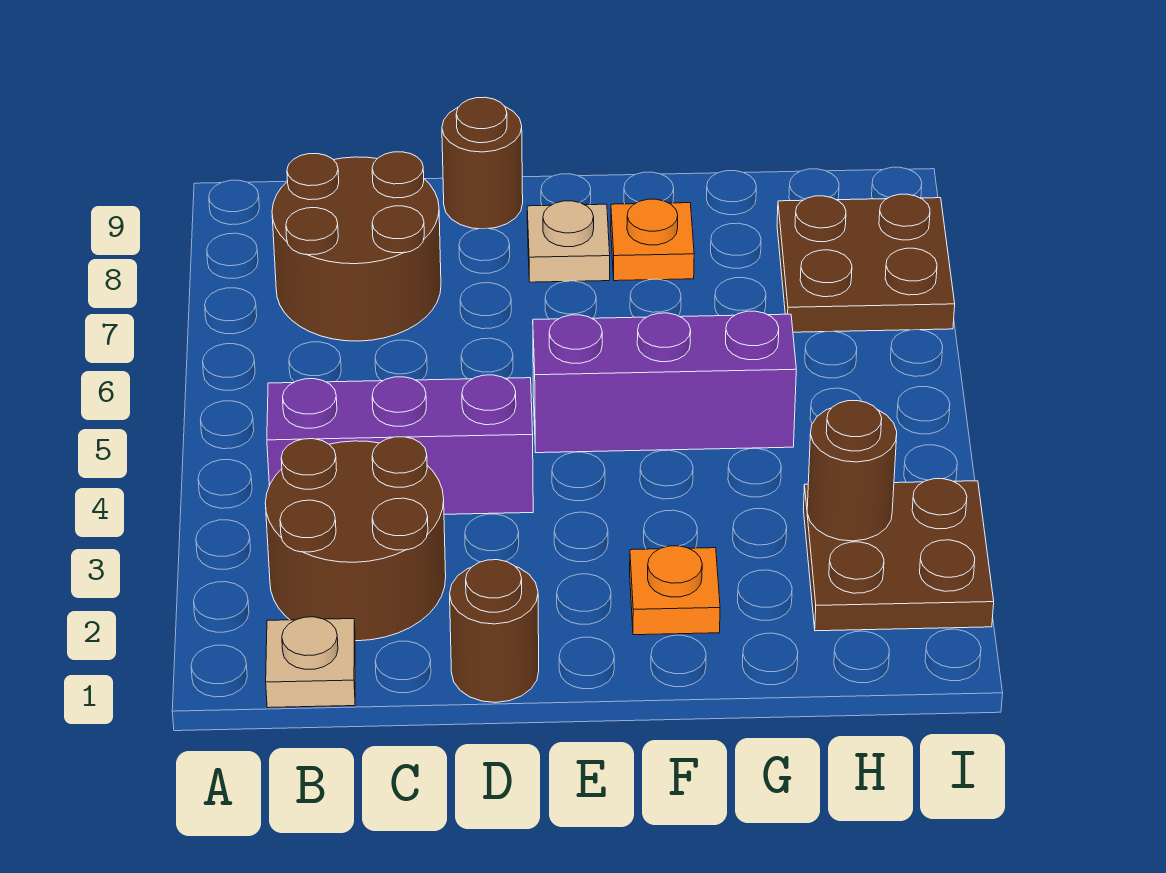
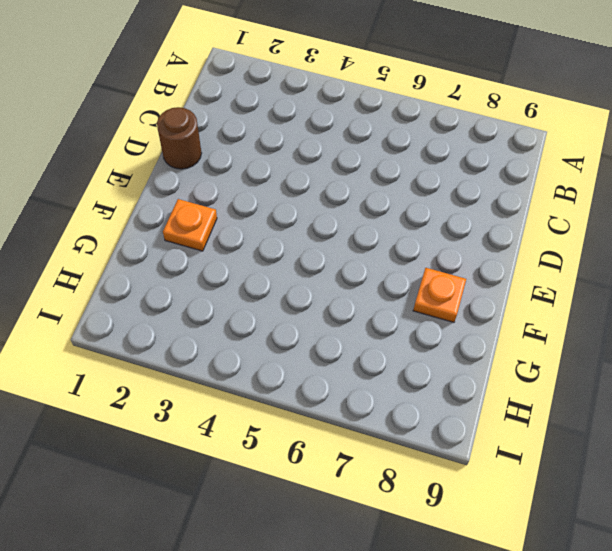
none -> tan 1x1 plate [266,617,355,708]
none -> brown 2x2 round brick [265,437,446,641]
none -> purple 1x3 brick [267,375,533,514]

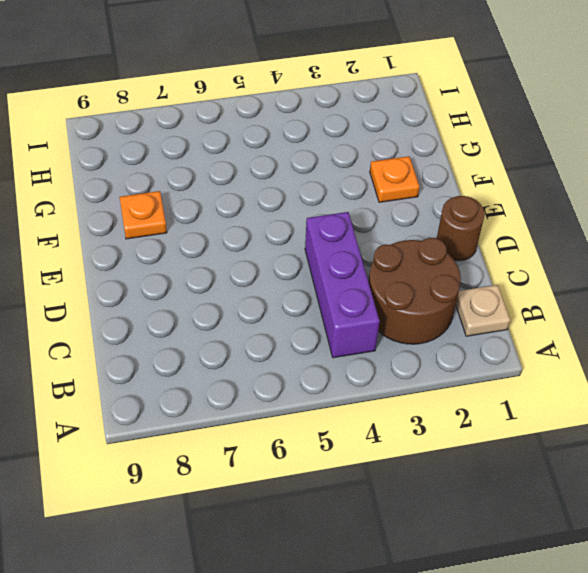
none -> brown 2x2 round brick [272,152,441,341]
none -> brown 1x1 round brick [442,97,523,229]
none -> purple 1x3 brick [533,311,796,453]

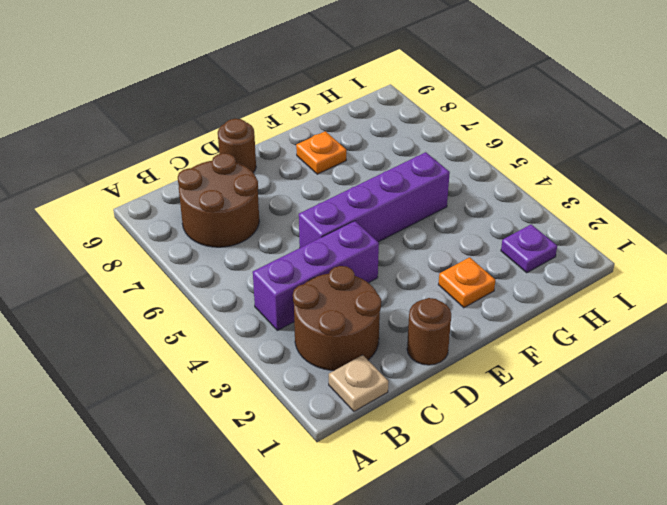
purple 1x4 brick [299,152,450,248] -> purple 1x3 brick [533,311,796,453]
purple 1x1 plate [501,224,557,273] -> brown 2x2 plate [803,479,994,631]
none -> tan 1x1 plate [527,201,610,282]
none -> brown 2x2 plate [777,194,955,332]
none -> brown 1x1 round brick [807,401,897,541]

